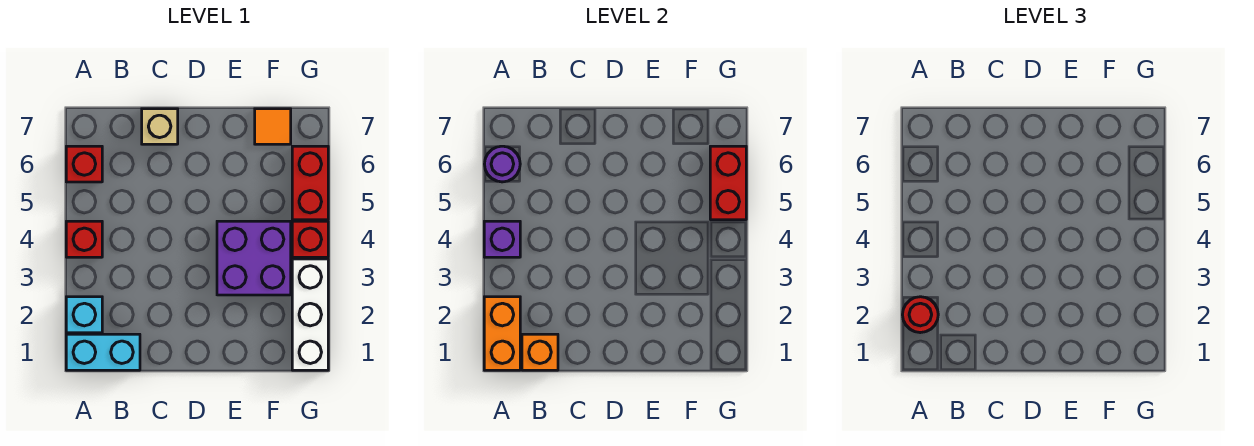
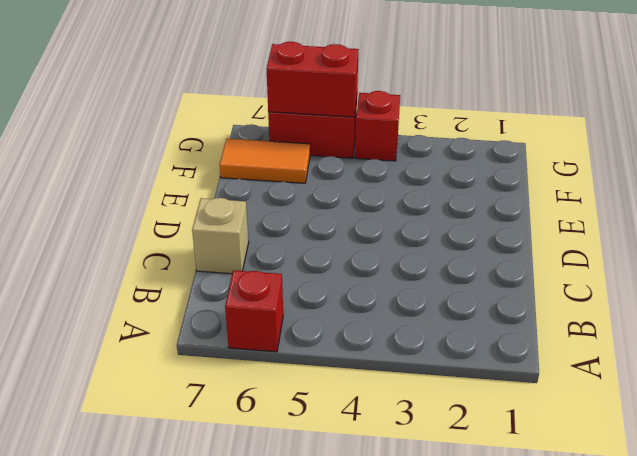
orange 1x2 tile [220,139,310,183] -> orange 1x1 tile [255,109,291,144]
none -> cyan 1x2 brick [66,334,140,370]
none -> cyan 1x1 brick [66,297,102,333]
none -> red 1x1 brick [66,221,102,257]

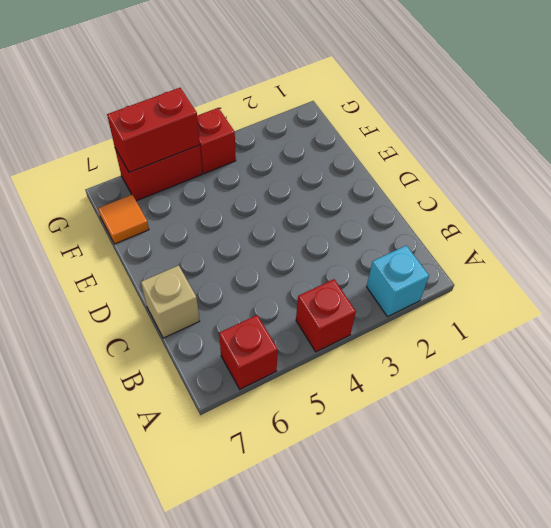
none -> cyan 1x2 brick [66,334,140,370]
none -> purple 2x2 brick [217,221,291,295]
none -> white 1x3 brick [292,259,328,370]

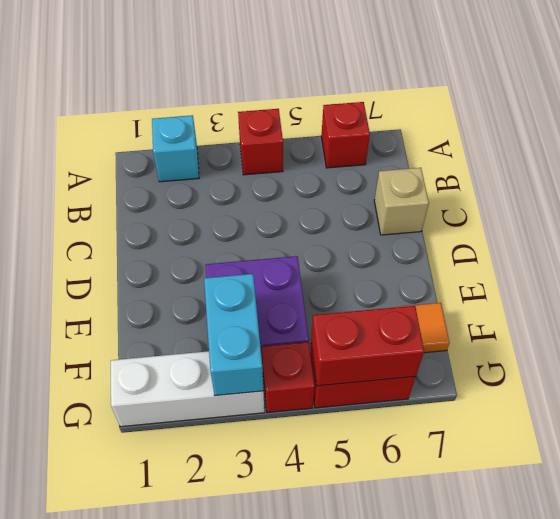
cyan 1x2 brick [204,274,263,396] -> cyan 1x2 brick moved to [66,334,140,370]
none -> orange 1x2 brick [484,297,520,370]
none -> purple 1x1 brick [484,221,520,257]
none -> purple 1x1 round brick [485,146,520,182]

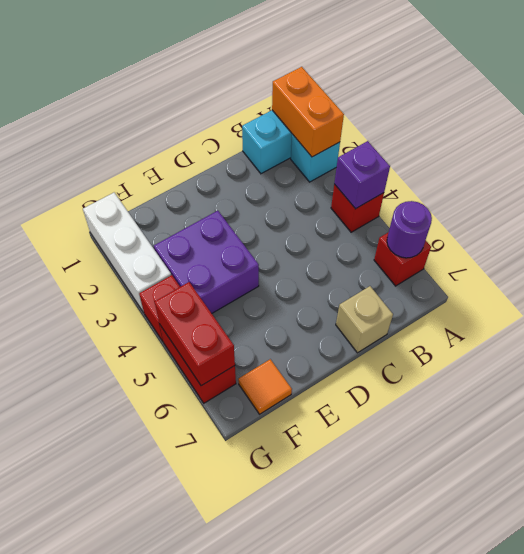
none -> orange 1x1 brick [522,334,558,370]
none -> red 1x1 round brick [902,297,938,333]

